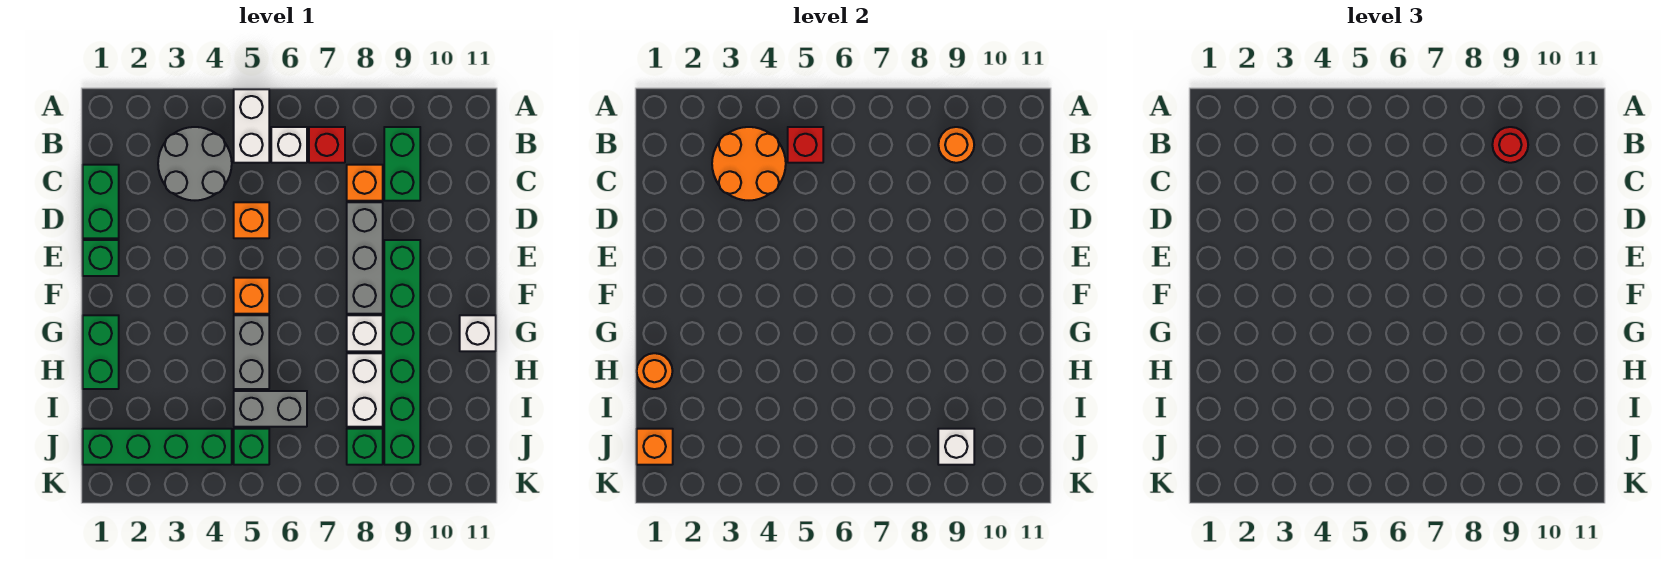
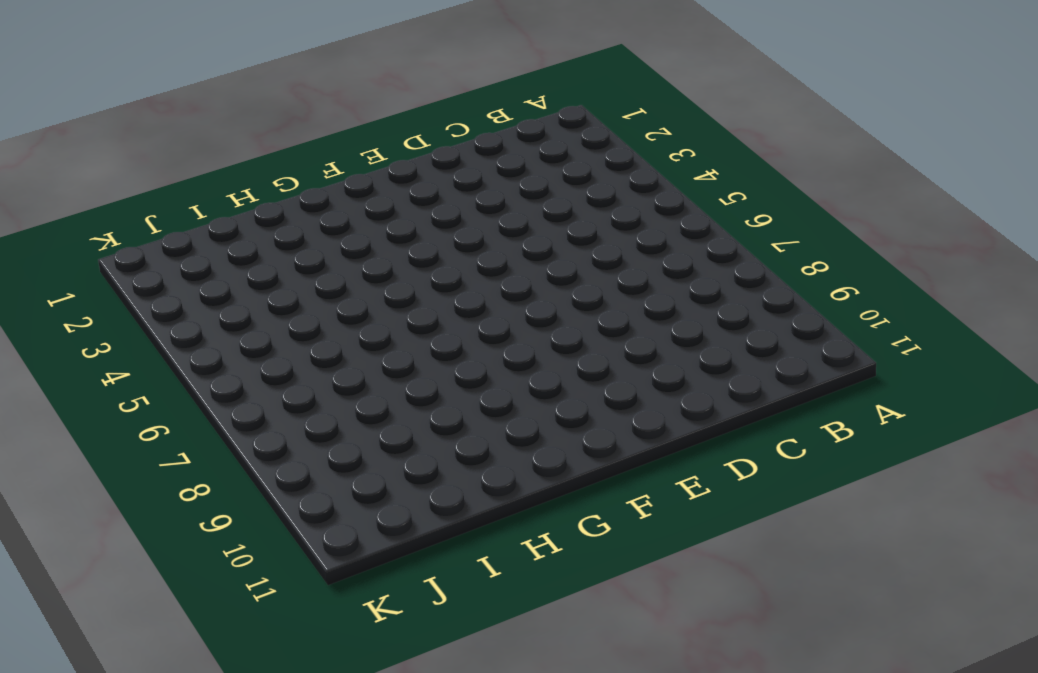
none -> white 1x2 brick [234,89,269,163]
none -> grey 2x2 round brick [158,127,232,200]
none -> white 1x1 brick [271,127,307,163]

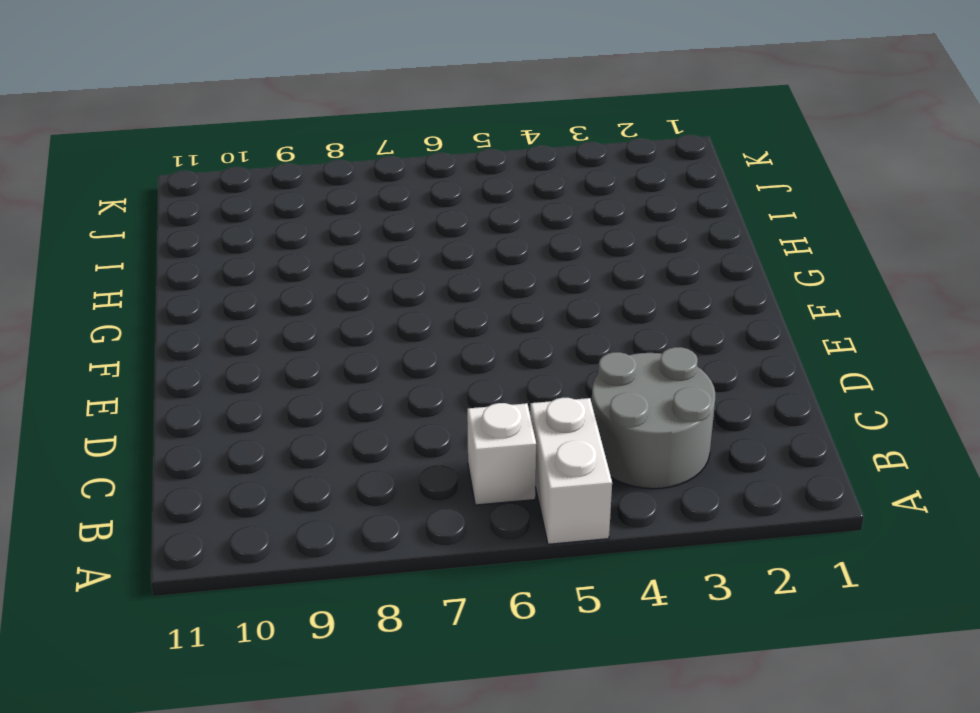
none -> red 1x1 brick [309,127,345,163]
none -> green 1x2 brick [384,127,420,201]
none -> green 1x2 brick [83,165,119,238]

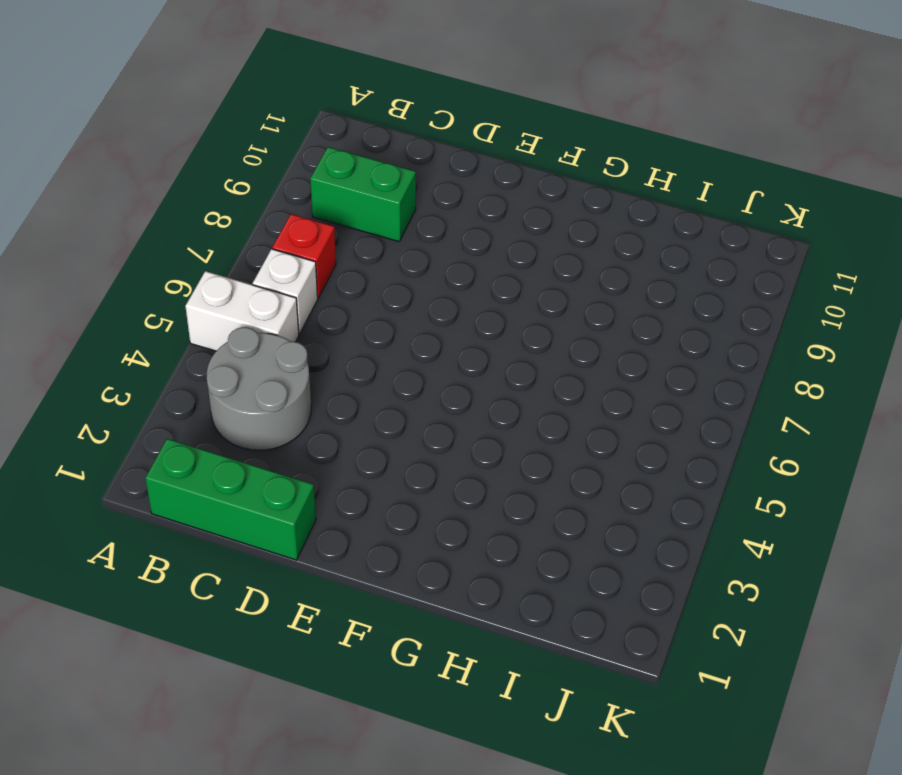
green 1x3 brick [145,439,316,560] -> green 1x2 brick [83,165,119,238]
none -> orange 1x1 brick [347,165,383,201]
none -> orange 1x1 brick [234,202,269,238]
none -> grey 1x3 brick [347,202,383,314]

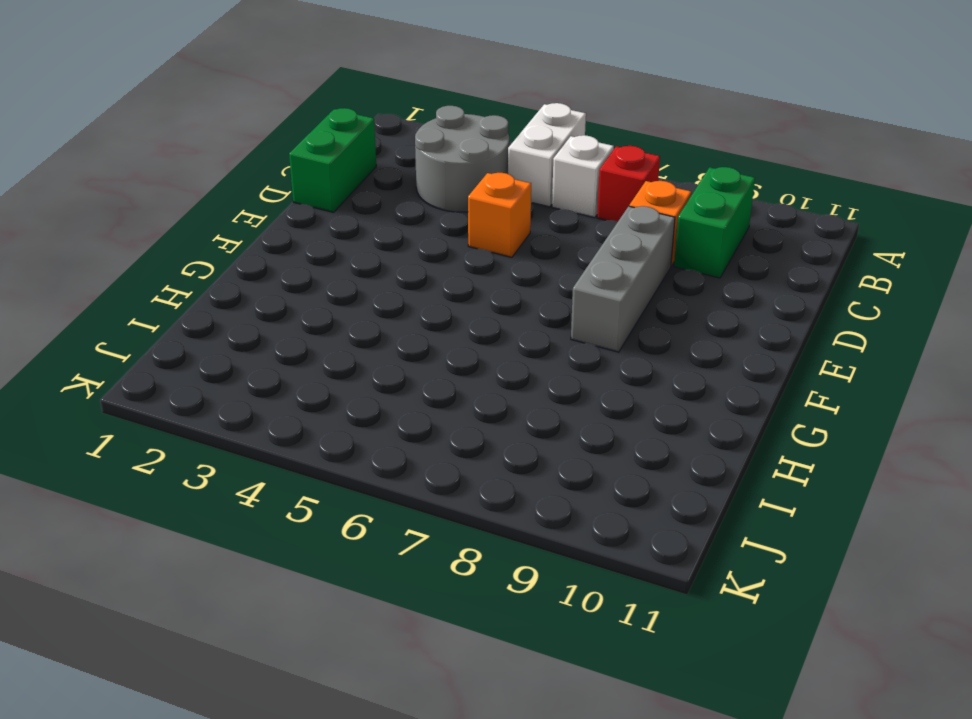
none -> green 1x1 brick [83,240,119,276]
none -> green 1x6 brick [384,240,420,465]
none -> orange 1x1 brick [234,278,269,314]

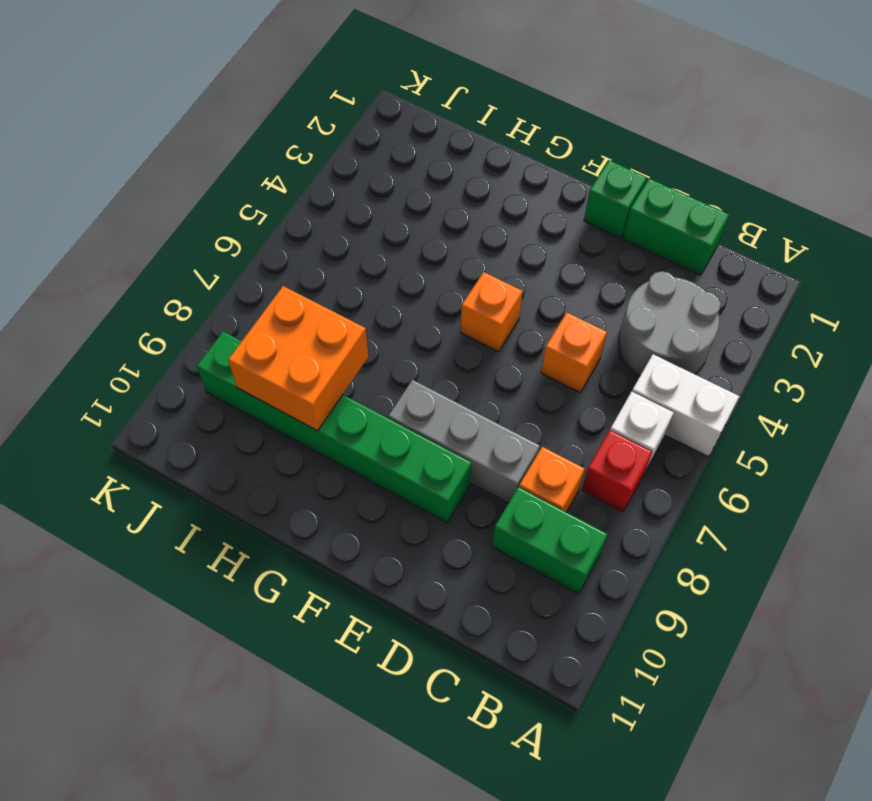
orange 2x2 brick [228,286,369,431] -> none
none -> green 1x2 brick [83,315,119,389]
none -> grey 1x2 brick [234,315,269,389]
none -> white 1x1 brick [347,315,383,351]

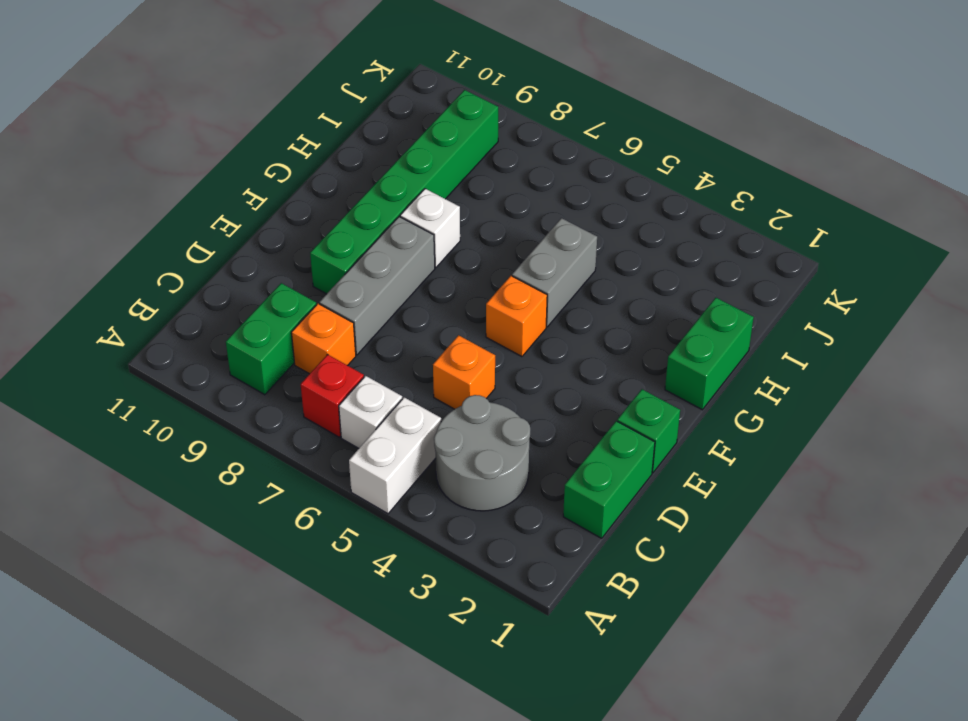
none -> white 1x1 brick [460,315,496,351]
none -> white 1x2 brick [347,353,383,427]
none -> grey 1x2 brick [234,391,307,427]

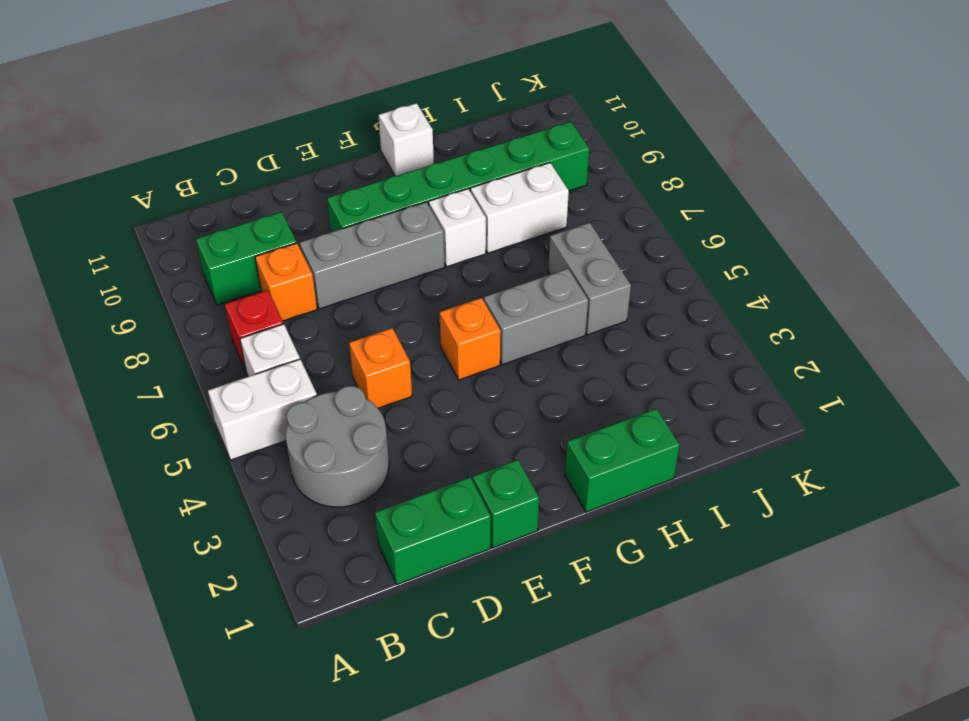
none -> green 1x4 brick [83,429,232,465]
none -> green 1x1 brick [234,429,269,465]
none -> green 1x1 brick [347,429,383,465]

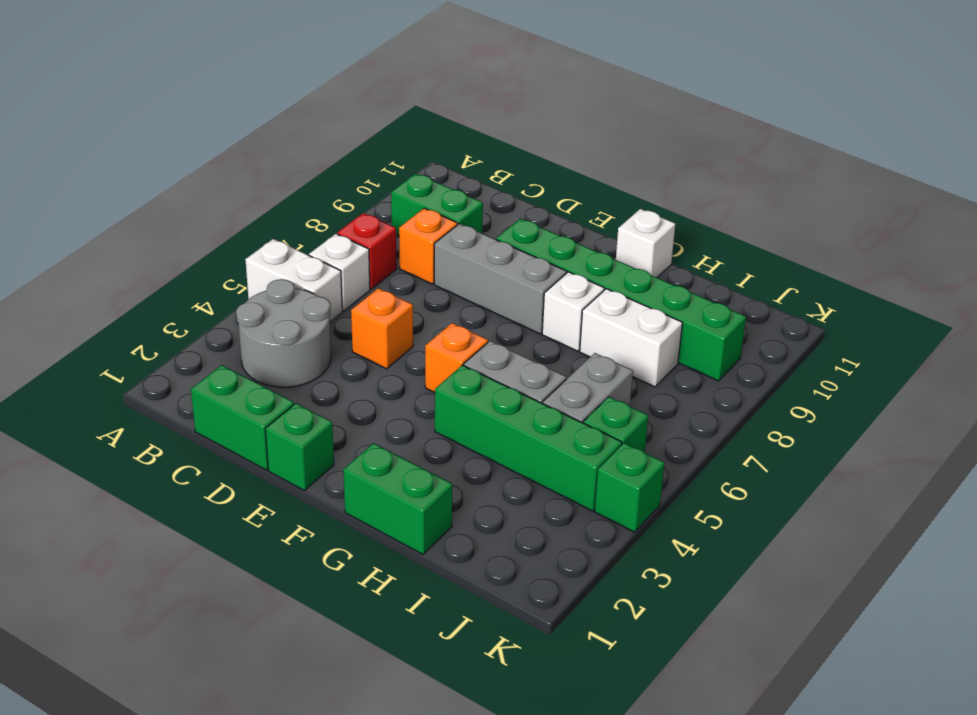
green 1x4 brick [435,365,622,511] -> green 1x4 brick turned to [83,429,232,465]
green 1x1 brick [595,443,664,532] -> green 1x1 brick moved to [347,429,383,465]
none -> orange 2x2 round brick [712,127,786,200]
none -> red 1x1 brick [788,127,823,163]
none -> orange 1x1 round brick [938,127,974,163]

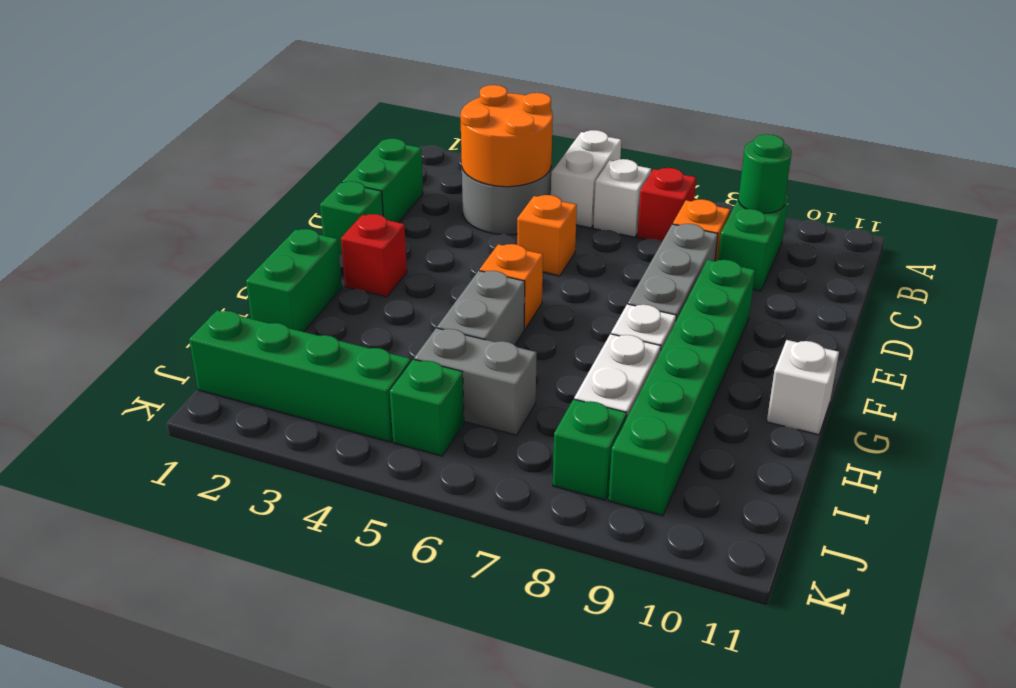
green 1x1 round brick [738,134,792,213] -> orange 1x1 round brick [938,127,974,163]
red 1x1 brick [341,214,407,297] -> red 1x1 brick moved to [788,127,823,163]
none -> orange 1x1 round brick [637,353,672,389]
none -> orange 1x1 brick [637,429,673,465]
none -> white 1x1 brick [938,429,974,465]

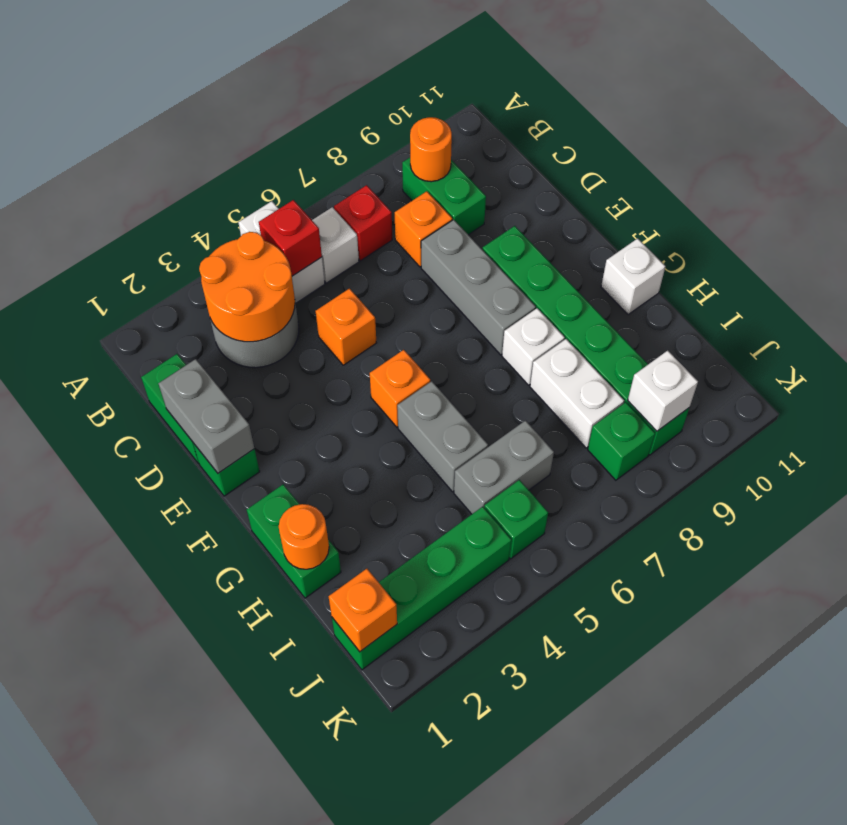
grey 1x2 brick [158,359,255,473] -> none
none -> red 1x1 round brick [1492,127,1528,163]

